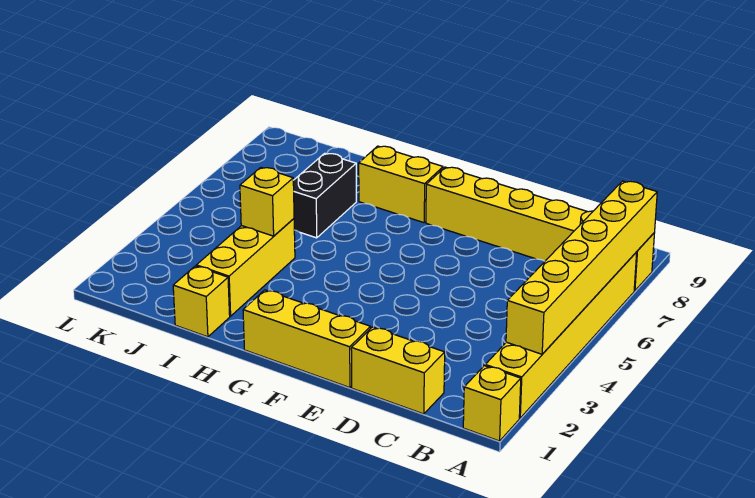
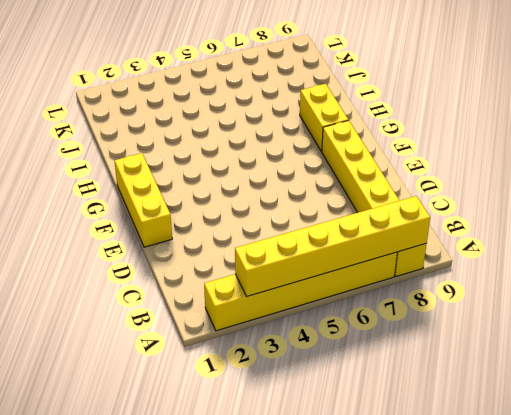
none -> yellow 1x1 brick [463,366,521,441]
none -> yellow 1x2 brick [351,327,445,414]

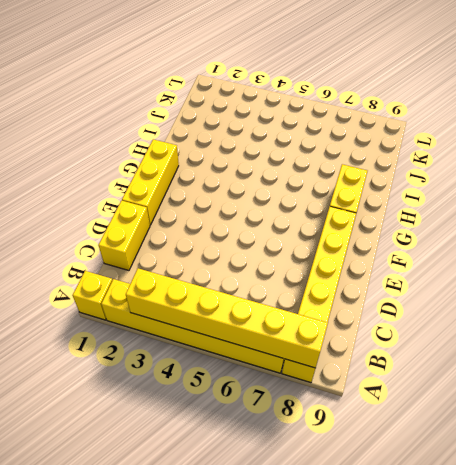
none -> yellow 1x1 brick [173,266,230,337]
none -> yellow 1x3 brick [196,219,295,316]

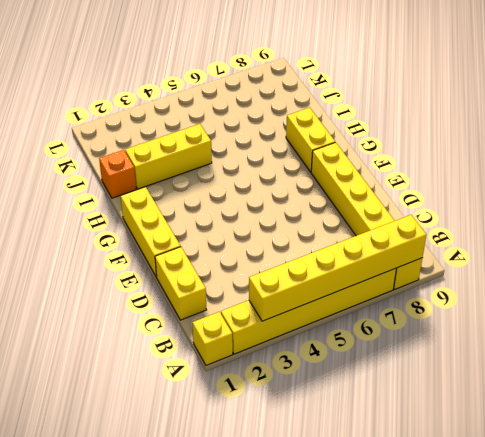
orange 1x1 brick [99,150,136,198] -> yellow 1x1 brick [173,266,230,337]
none -> black 1x2 brick [293,153,356,238]
none -> yellow 1x1 brick [240,167,294,236]

